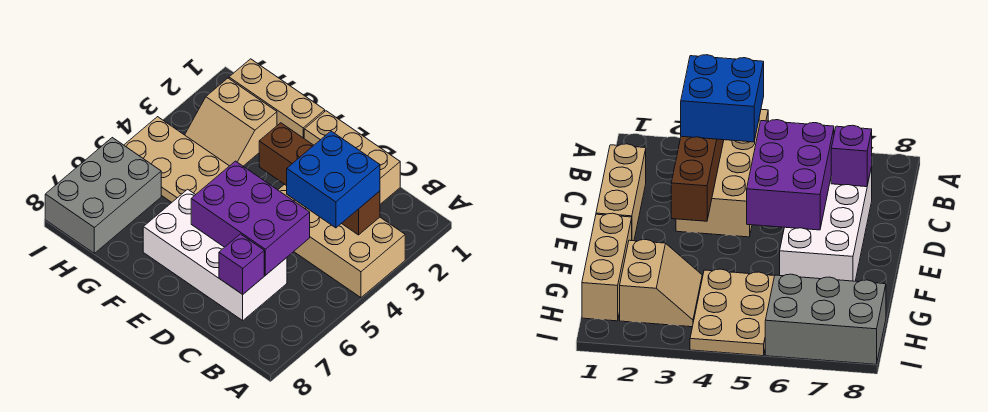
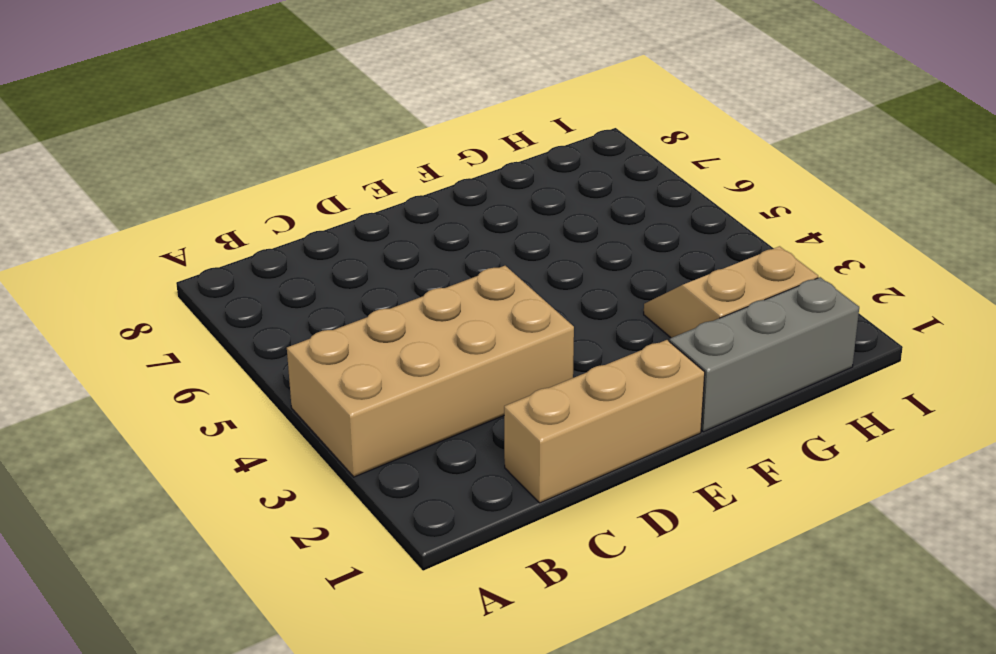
grey 1x3 brick [669,277,859,432] -> tan 1x3 brick [229,59,325,138]
none -> white 2x4 brick [143,189,287,320]
none -> tan 2x3 plate [124,117,229,202]

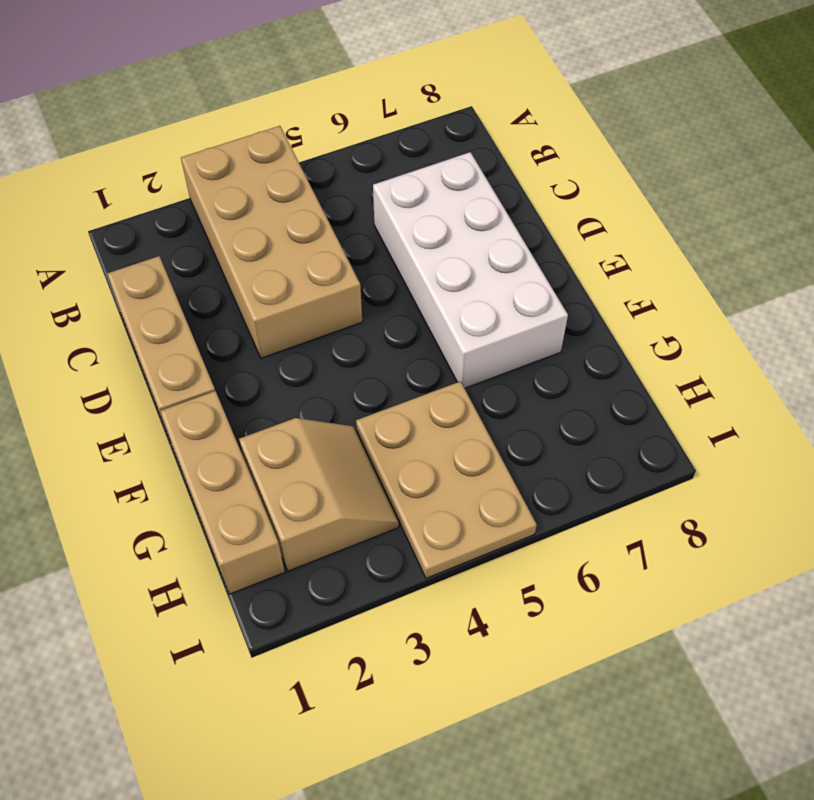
none -> grey 2x3 brick [45,138,161,253]
none -> brown 1x4 brick [259,123,380,235]

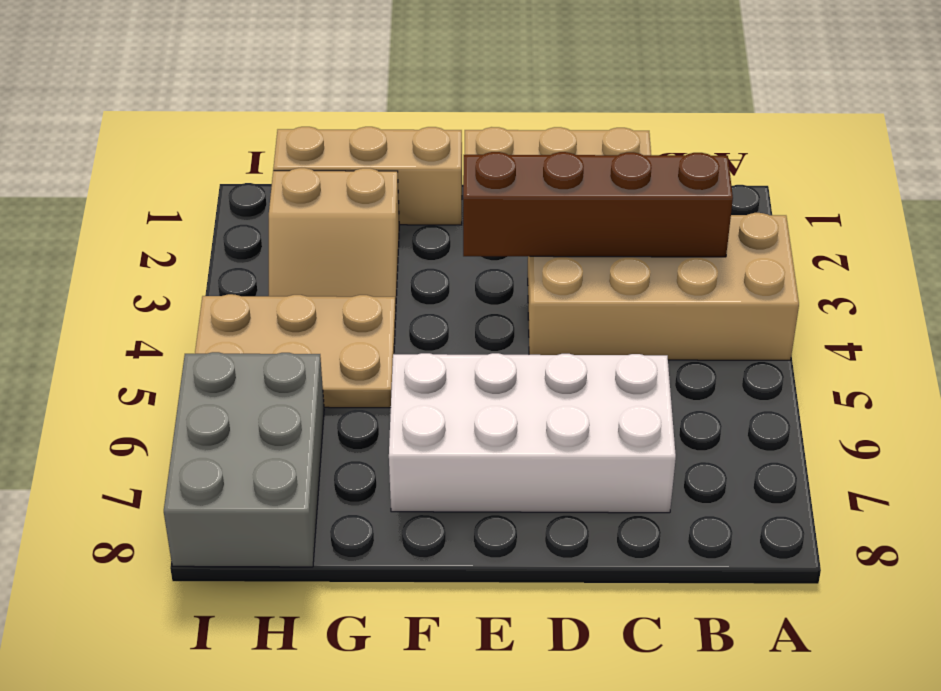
none -> purple 2x3 brick [191,161,310,275]
none -> purple 1x1 brick [219,234,264,294]

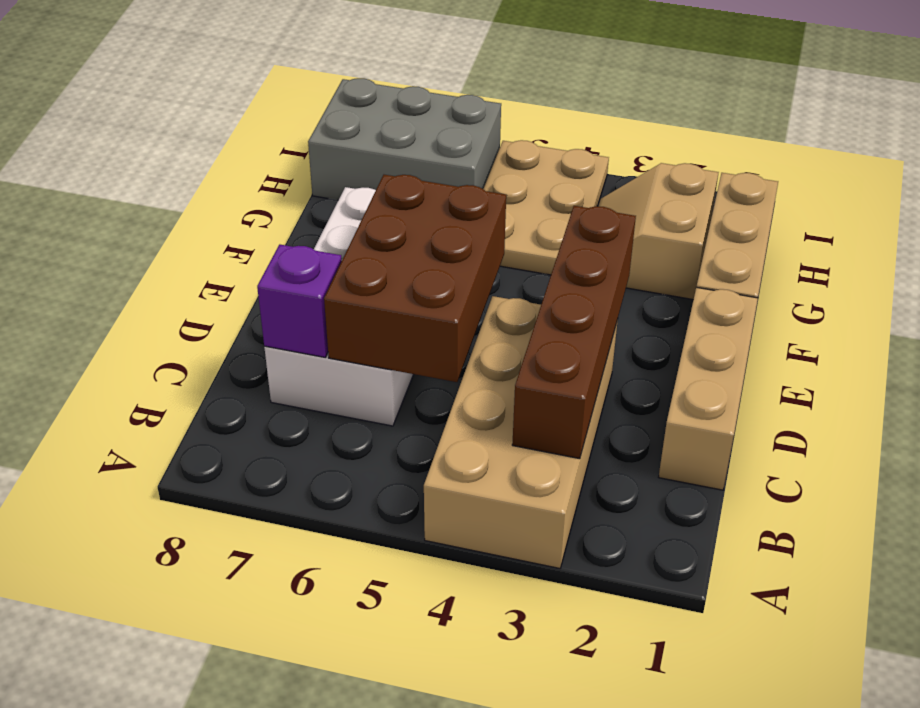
brown 2x3 brick [324,175,506,382] -> purple 2x3 brick [191,161,310,275]
none -> blue 2x2 brick [287,131,380,228]

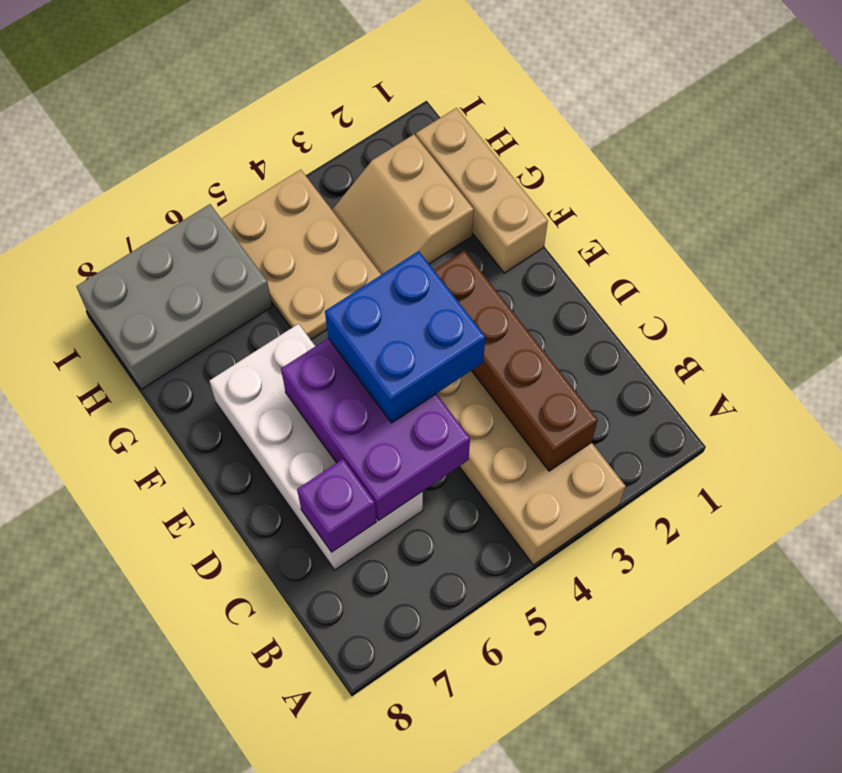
blue 2x2 brick [325,251,485,423] -> blue 2x2 brick moved to [287,131,380,228]
none -> tan 1x3 brick [304,111,400,204]

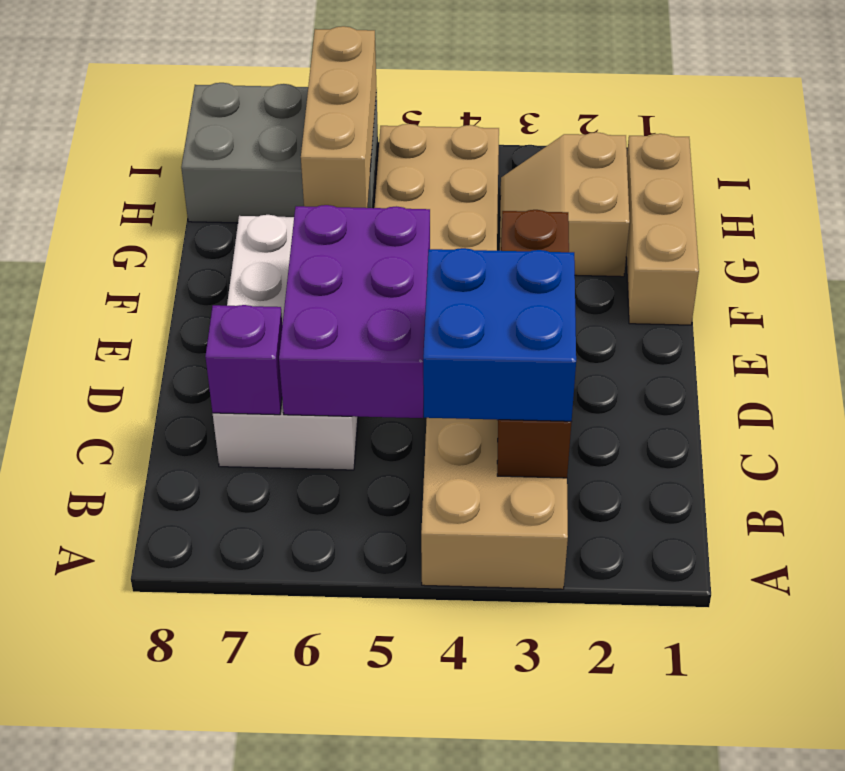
tan 1x3 brick [301,26,376,208] -> tan 1x3 brick moved to [304,111,400,204]

